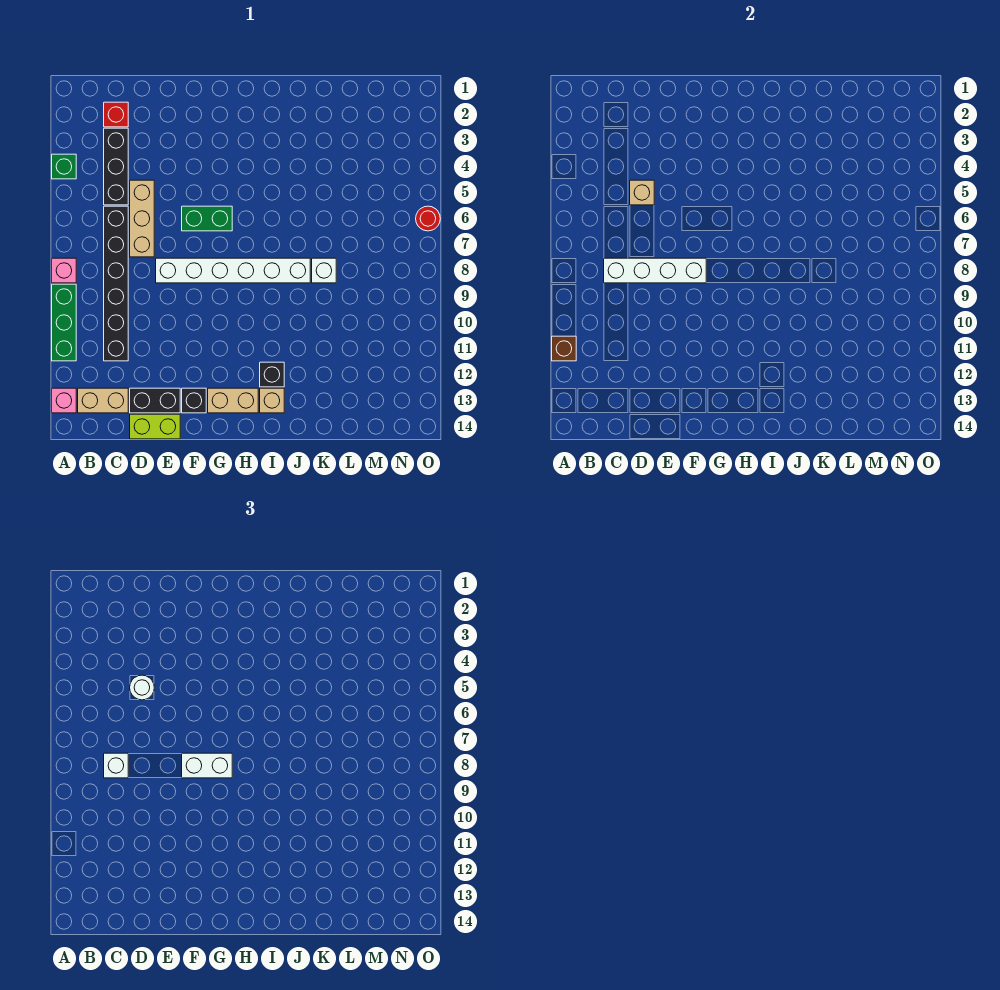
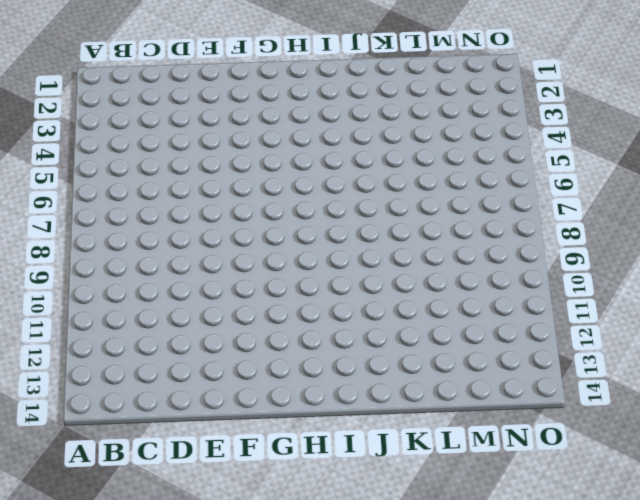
none -> green 1x1 brick [52,154,76,179]
none -> pink 1x1 brick [52,258,76,283]
none -> green 1x3 brick [52,284,76,361]

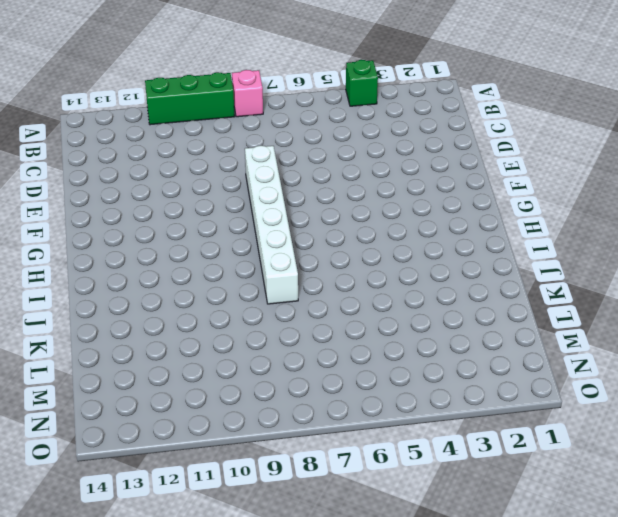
none -> pink 1x1 brick [52,388,76,413]
none -> tan 1x2 brick [78,388,128,413]
none -> red 1x1 brick [104,102,128,127]

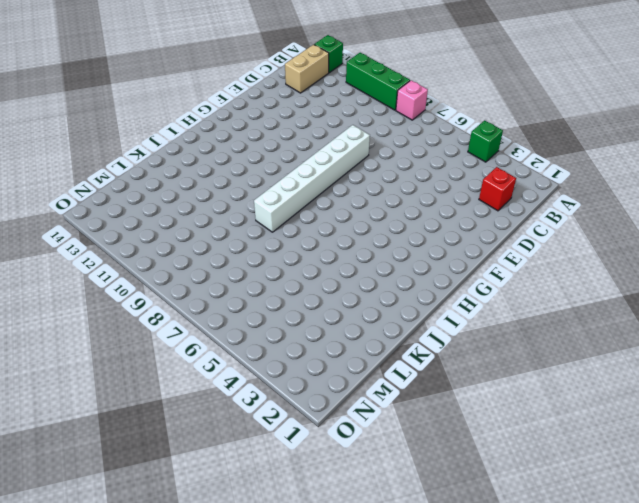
green 1x1 brick [314,35,343,73] -> pink 1x1 brick [52,388,76,413]
none -> black 1x3 brick [104,128,128,205]
none -> black 1x6 brick [104,206,128,361]
none -> tan 1x3 brick [130,180,154,257]

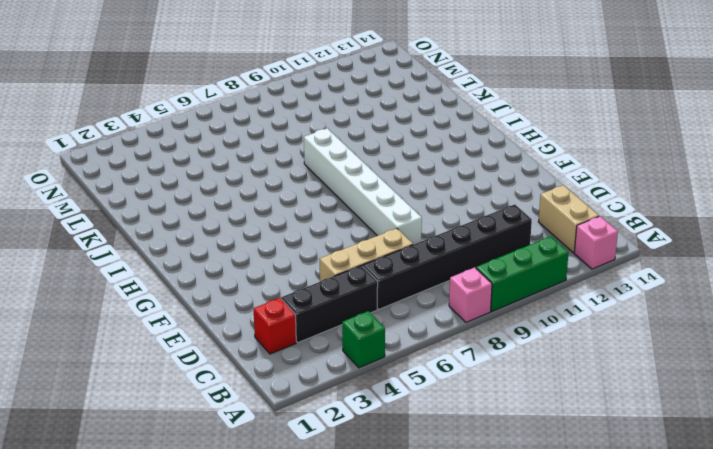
none -> black 1x2 brick [130,388,180,413]
none -> lime 1x2 brick [130,414,180,439]
none -> green 1x2 brick [182,206,232,231]

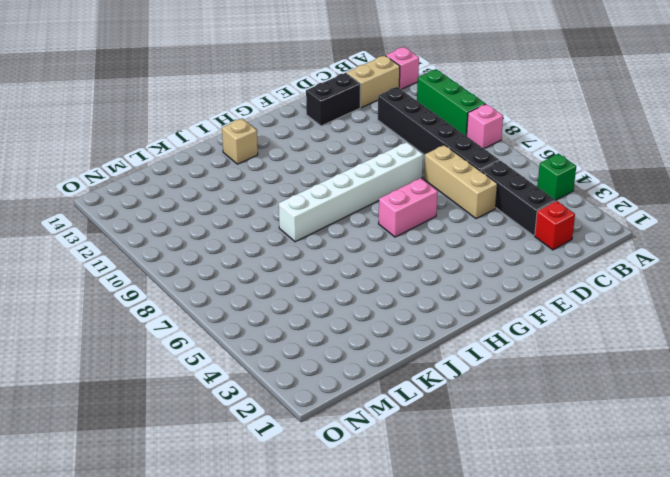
pink 1x2 brick [378,178,438,237] -> green 1x2 brick [182,206,232,231]
none -> lime 1x2 brick [130,414,180,439]
none -> black 1x1 brick [182,388,206,413]
none -> tan 1x2 brick [208,388,258,413]

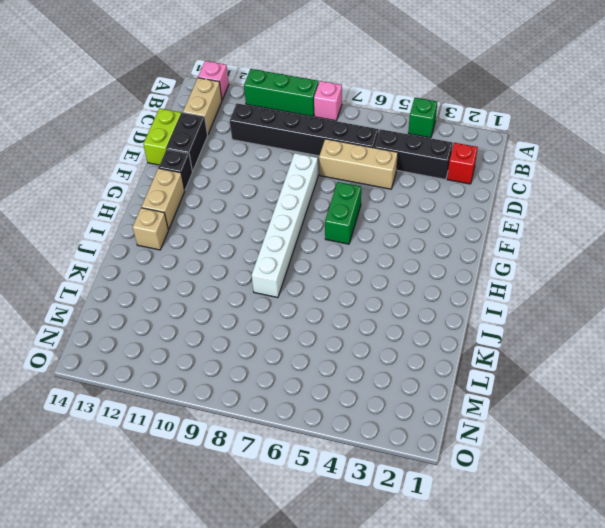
none -> black 1x1 brick [260,362,284,387]
none -> white 1x1 brick [312,258,336,283]
none -> red 1x1 round brick [416,206,440,231]

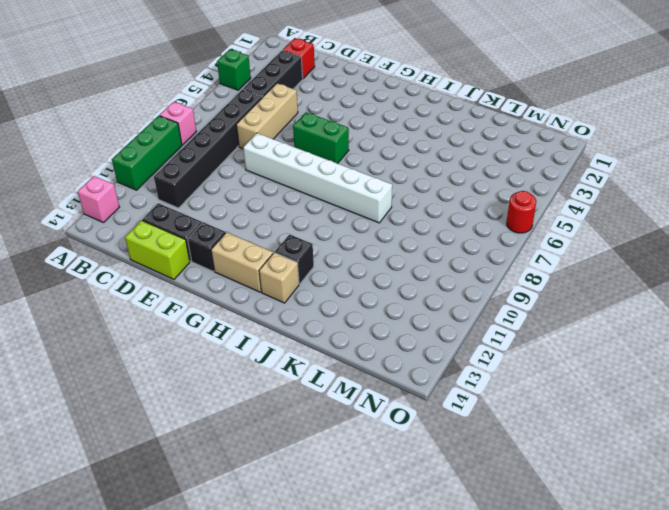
none -> tan 1x2 brick [78,388,128,413]
none -> white 1x1 brick [312,258,336,283]
none -> brown 1x1 brick [552,336,576,361]

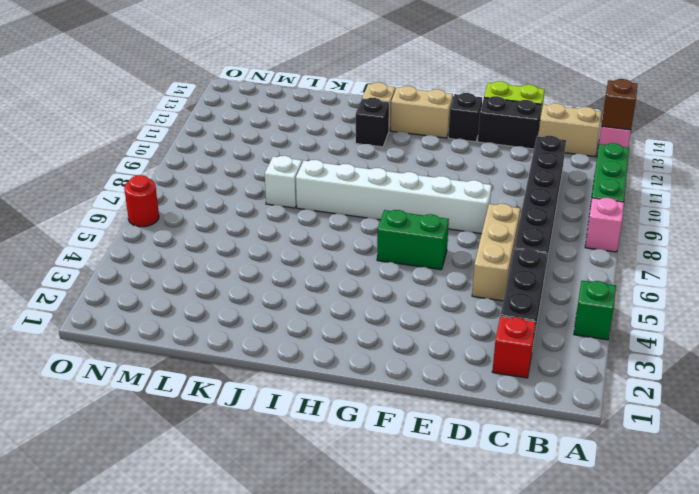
brown 1x1 brick [602,79,638,130] -> brown 1x1 brick moved to [552,336,576,361]
none -> white 1x4 brick [604,258,706,283]
none -> tan 1x1 brick [630,180,654,205]
none -> white 1x1 brick [104,753,128,778]

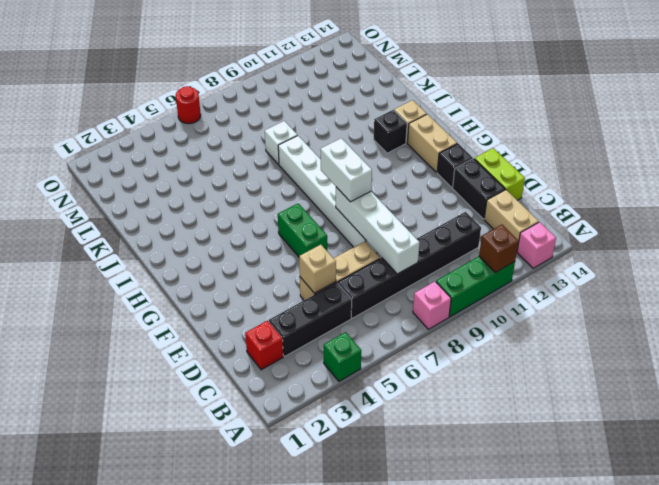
none -> white 1x1 brick [104,753,128,778]
none -> white 1x1 round brick [130,675,154,700]

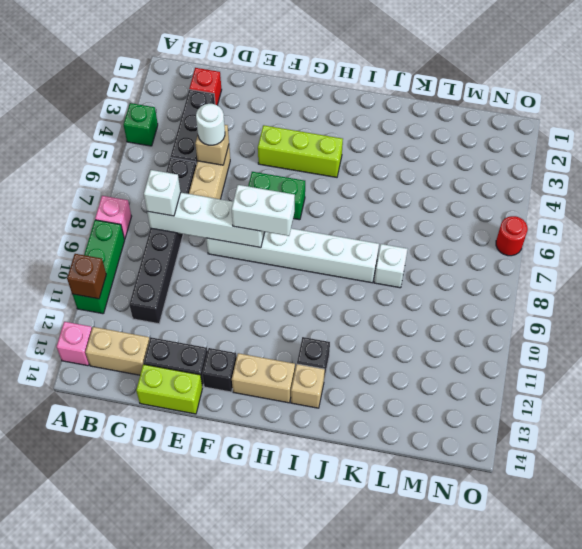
lime 1x3 brick [258,125,343,177] -> none

